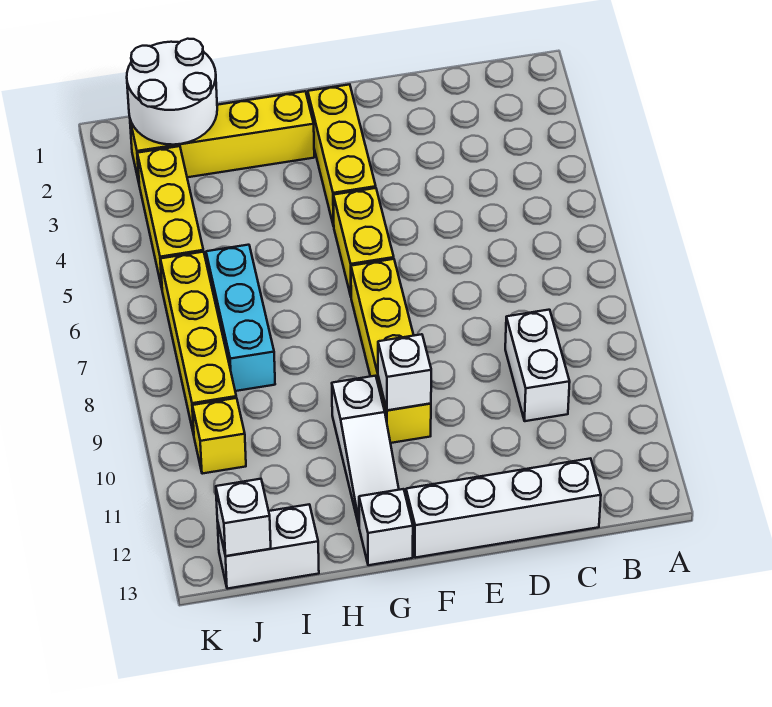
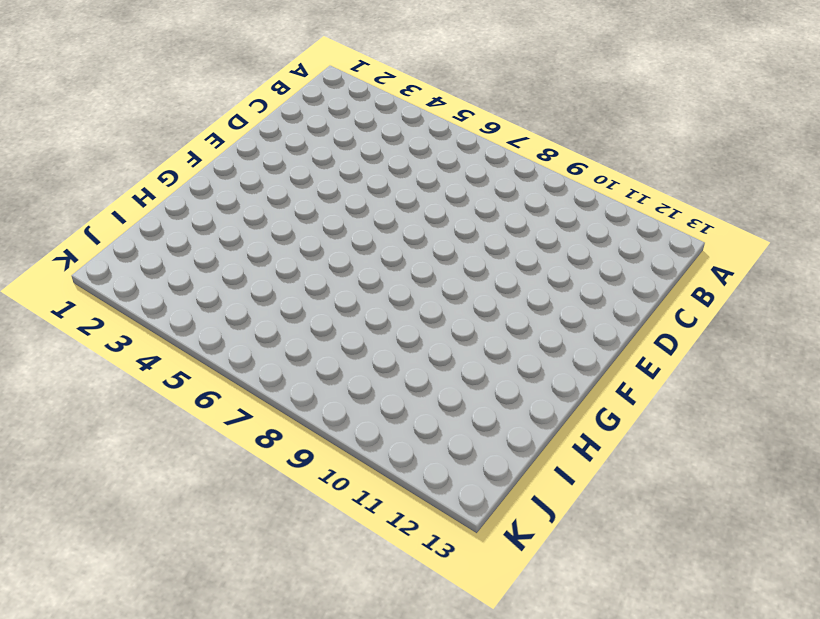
none -> white 1x2 brick [505,310,570,421]
none -> white 1x4 brick [406,458,601,558]
none -> yellow 1x3 brick [308,85,376,226]

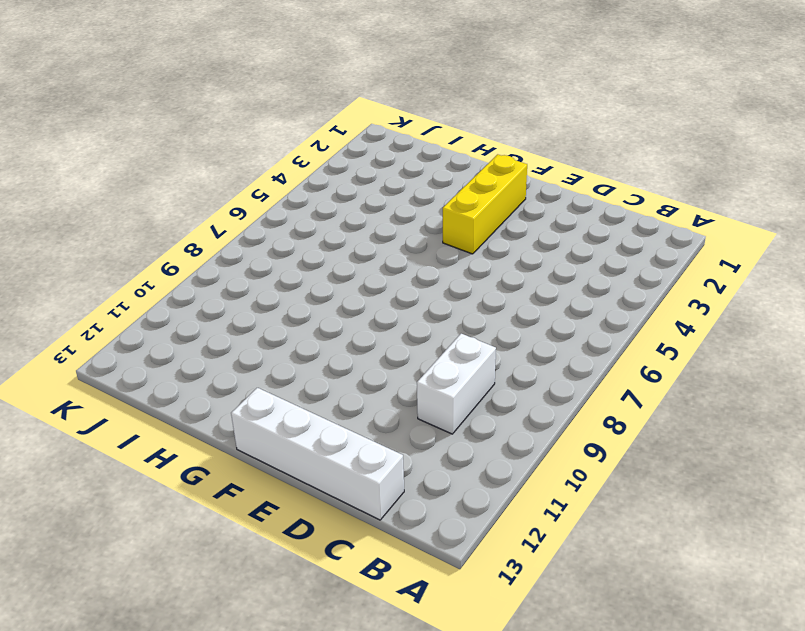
none -> yellow 1x2 brick [333,188,394,296]
none -> yellow 1x4 brick [351,259,431,443]
none -> yellow 1x4 brick [130,91,314,182]

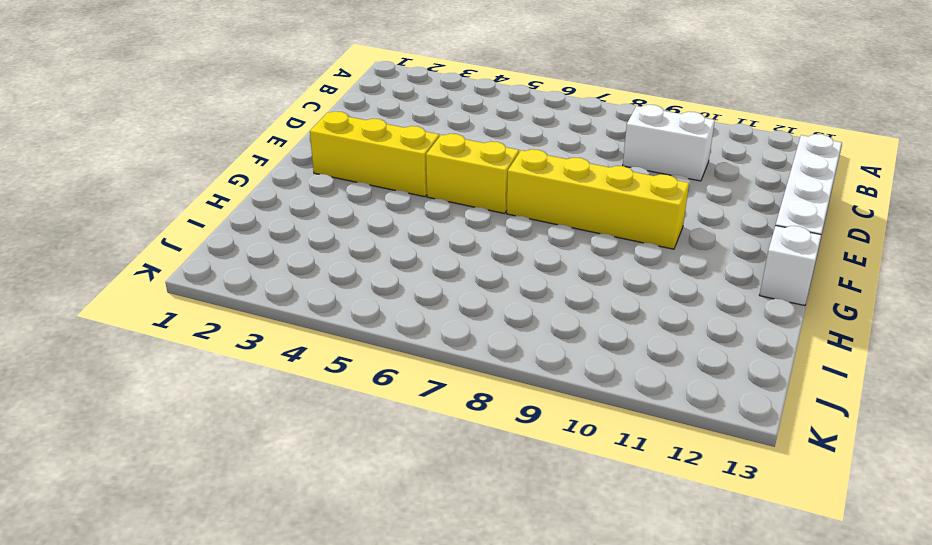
none -> yellow 1x4 brick [130,91,314,182]
none -> white 1x3 slope [332,376,399,525]
none -> cyan 1x3 brick [206,245,275,391]

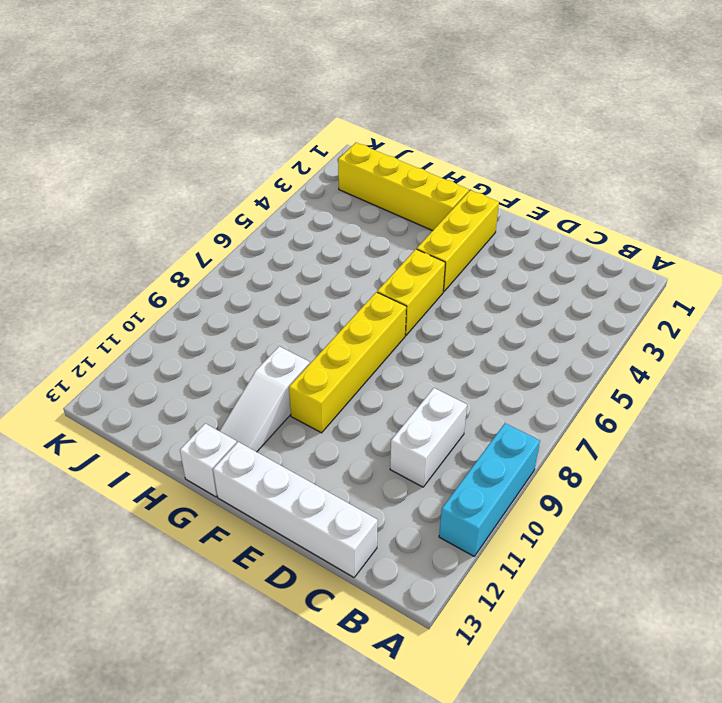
cyan 1x3 brick [439,423,540,556] -> cyan 1x3 brick moved to [206,245,275,391]
none -> white 1x2 brick [217,505,319,589]
none -> yellow 1x3 brick [137,146,204,288]
none -> yellow 1x4 brick [160,252,236,435]

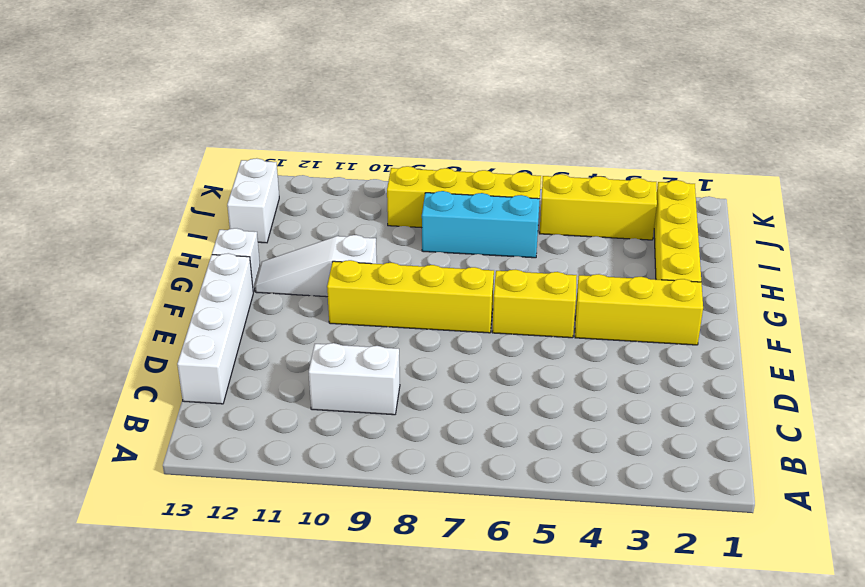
none -> yellow 1x1 brick [192,398,246,474]
none -> white 1x1 brick [378,334,431,410]
none -> white 2x2 round brick [127,39,217,145]

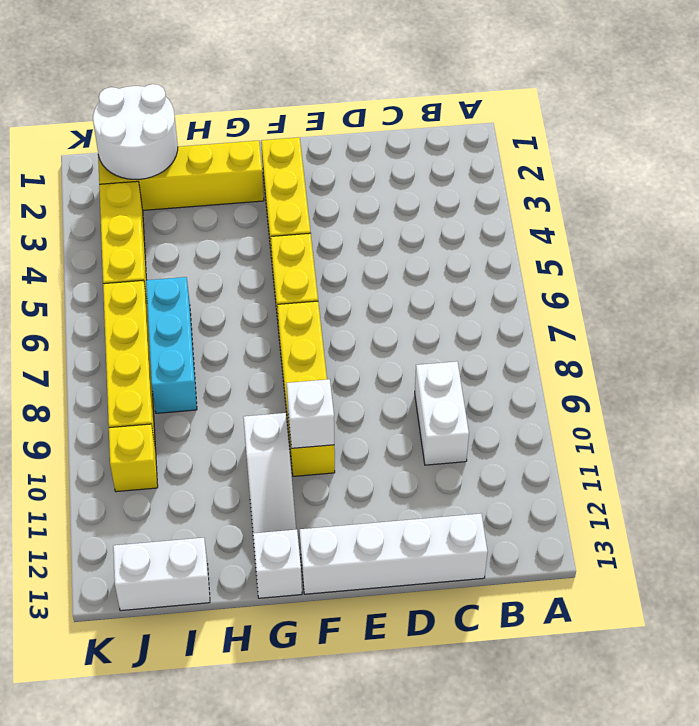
none -> white 1x1 brick [216,479,271,556]

